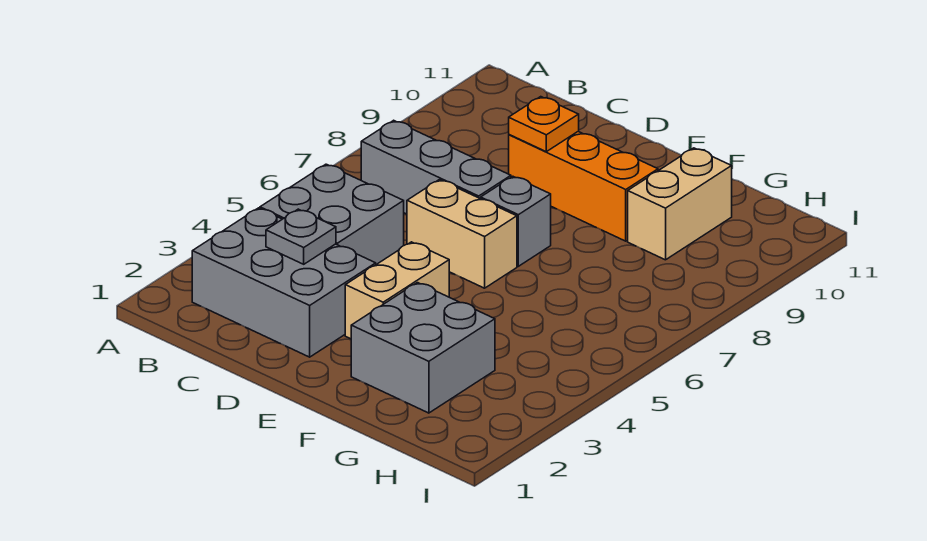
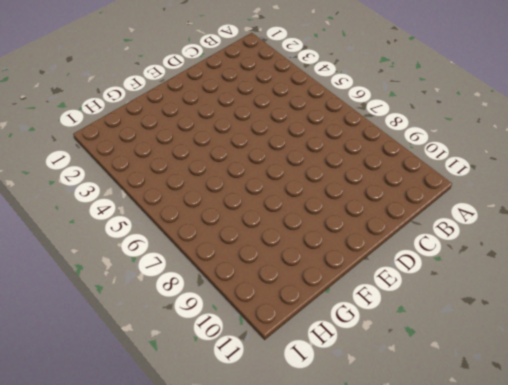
none -> grey 2x3 brick [192,208,376,357]
none -> grey 2x2 brick [260,164,404,265]

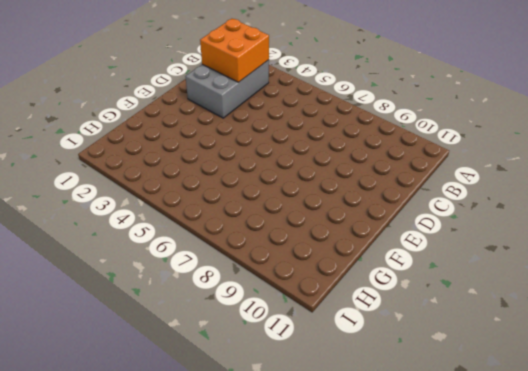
orange 2x2 brick [200,19,269,82] -> grey 1x1 plate [266,209,336,264]
none -> grey 2x2 brick [260,164,404,265]
none -> grey 1x3 brick [361,120,511,214]

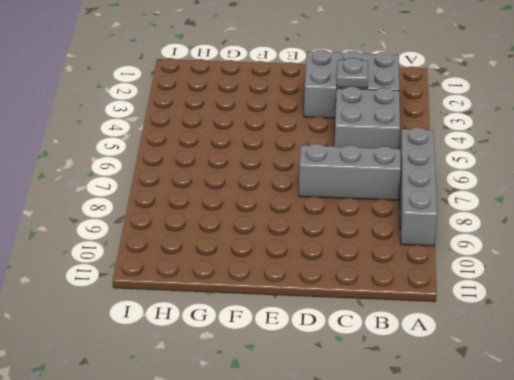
grey 1x4 brick [400,127,437,246] -> none
none -> tan 1x2 brick [407,180,517,288]
none -> orange 1x3 brick [509,132,658,241]

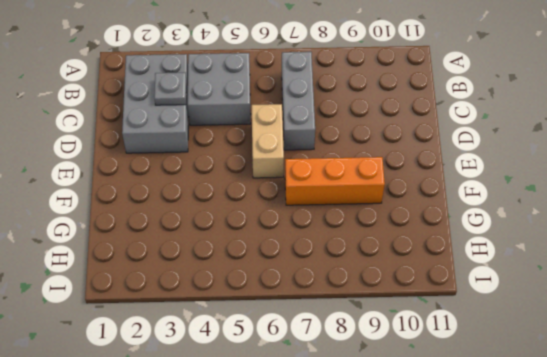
orange 1x3 brick [285,157,385,205] -> orange 1x3 brick turned to [509,132,658,241]
none -> tan 1x2 brick [345,242,449,339]
none -> grey 1x1 brick [481,176,551,266]

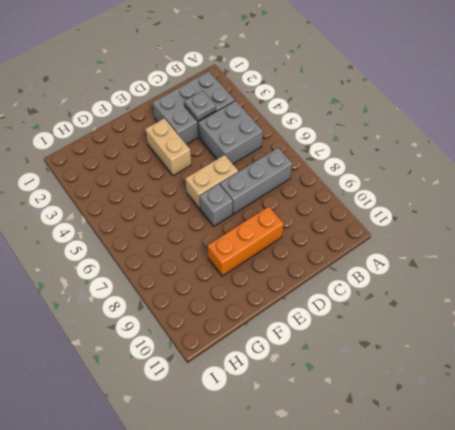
none -> grey 2x2 brick [351,283,495,413]
none -> tan 1x2 brick [628,148,732,260]

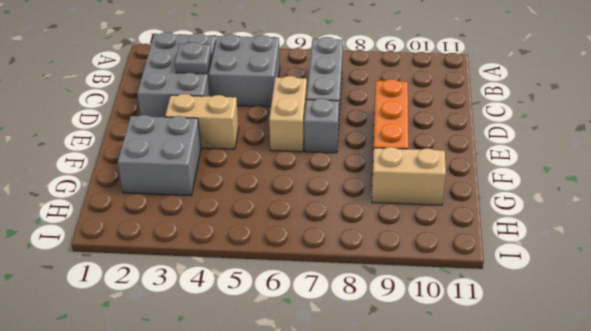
none -> orange 1x1 plate [509,97,579,152]

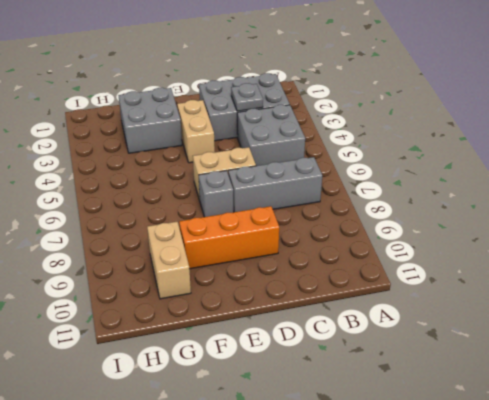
none -> orange 1x1 plate [509,97,579,152]

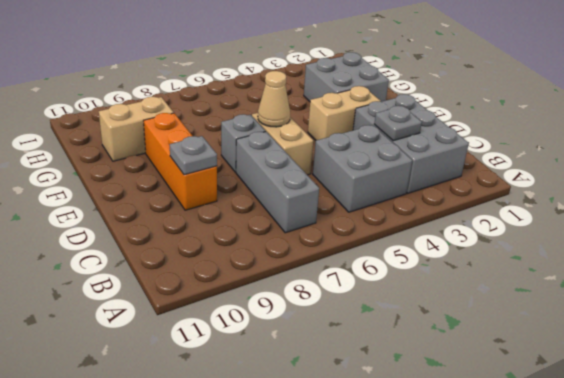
grey 1x1 plate [170,136,217,175] -> orange 1x1 plate [509,97,579,152]
tan 1x1 cone [258,71,290,127] -> none

